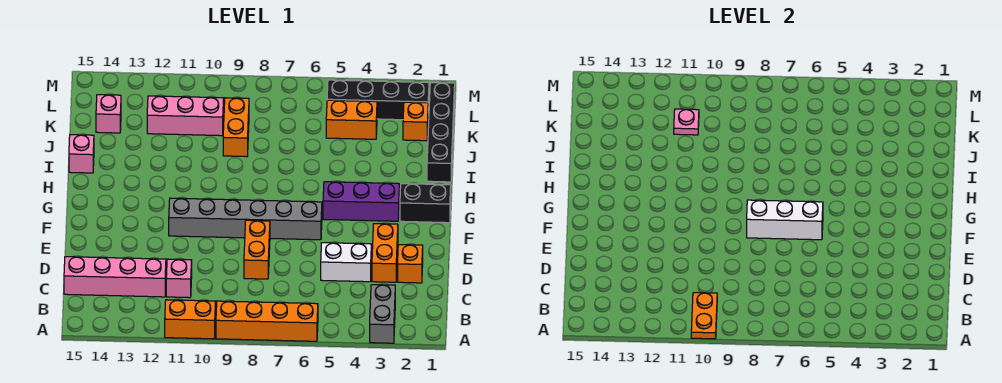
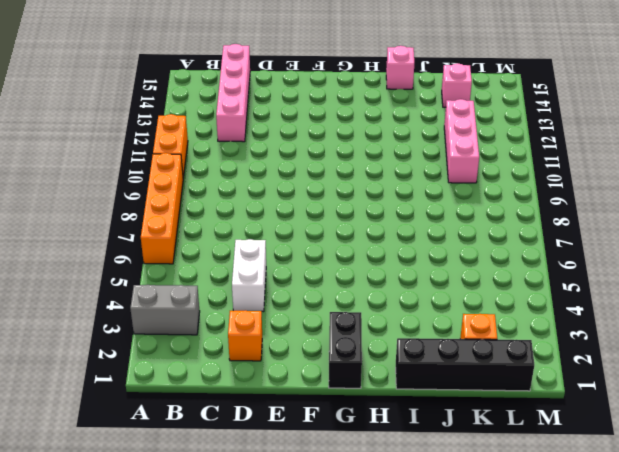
none -> pink 1x1 brick [166,259,192,298]
none -> orange 1x2 brick [372,224,398,282]
none -> orange 1x2 brick [244,220,270,279]

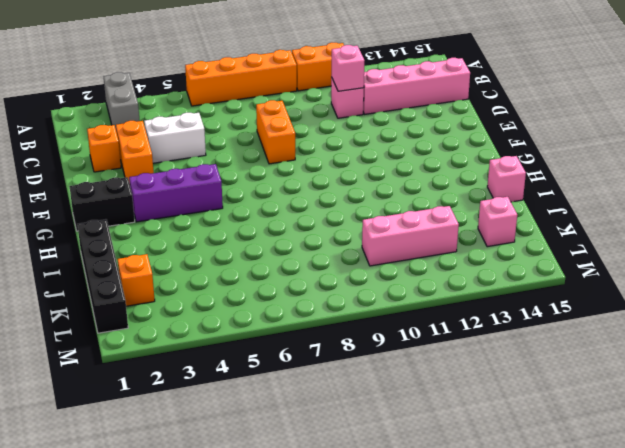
pink 1x1 brick [332,45,365,91] -> none
none -> grey 1x6 brick [169,198,322,240]
none -> orange 1x2 brick [223,98,249,157]
none -> orange 1x2 brick [326,100,377,139]

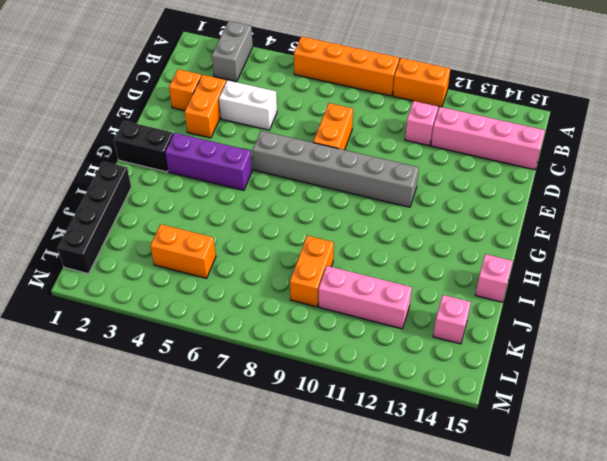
none -> orange 1x1 brick [403,102,428,141]
none -> black 1x4 brick [327,80,429,120]
none -> orange 1x2 plate [691,293,717,339]

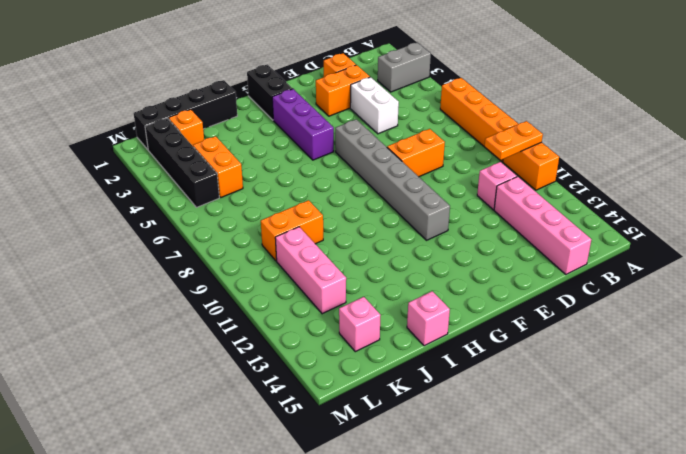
none -> white 1x3 brick [747,200,823,240]
none -> pink 1x1 plate [674,109,699,135]

